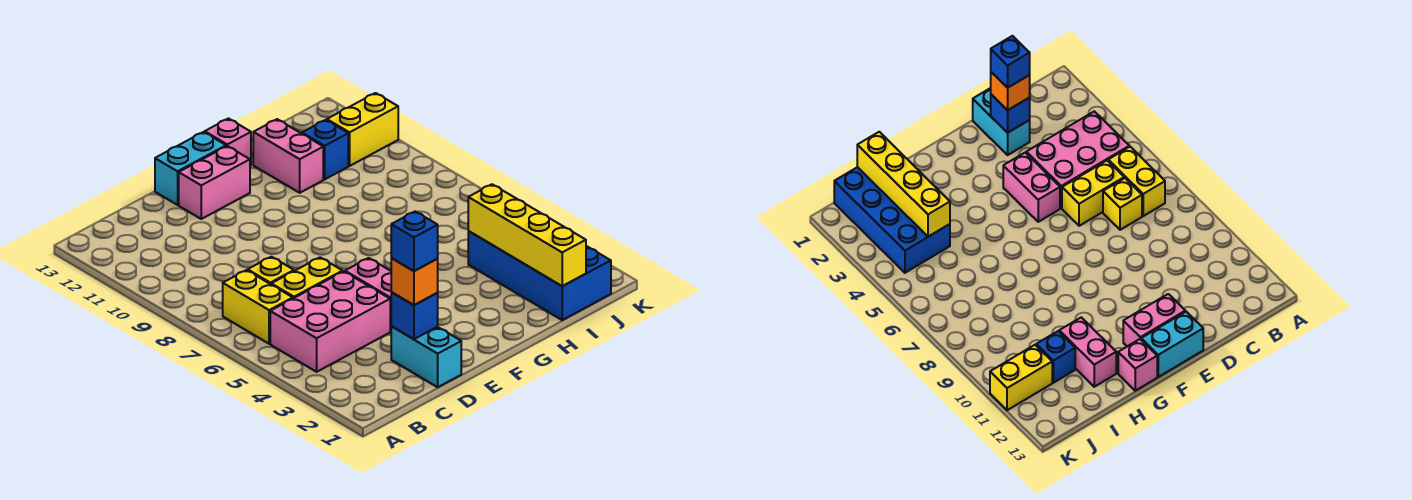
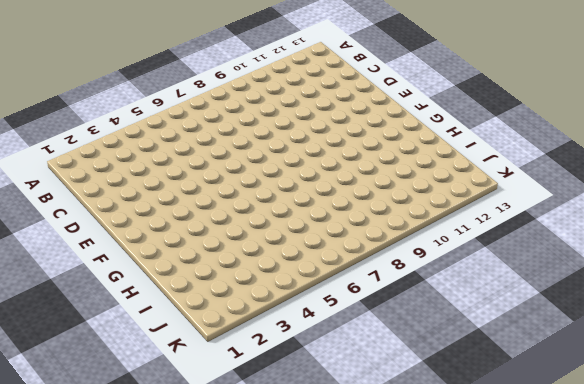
none -> pink 2x3 brick [270,271,390,372]
none -> yellow 1x2 brick [223,270,293,344]
none -> yellow 1x2 brick [271,257,343,298]

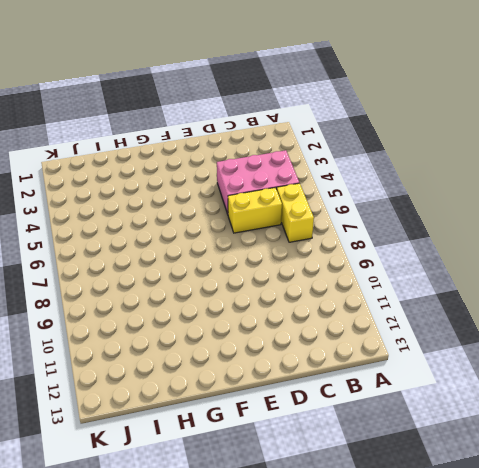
none -> yellow 1x1 brick [248,257,294,284]
none -> cyan 1x2 brick [391,326,461,387]
none -> pink 1x2 brick [345,258,391,331]

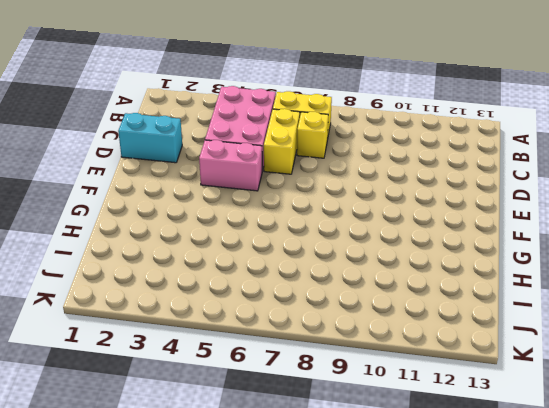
none -> pink 1x2 brick [179,146,250,219]
none -> cyan 1x2 brick [155,132,226,205]
none -> pink 1x1 brick [205,119,251,166]

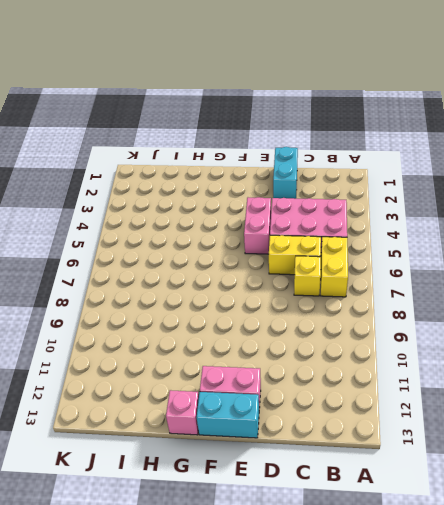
none -> pink 1x2 brick [253,119,323,193]
none -> blue 2x4 brick [468,231,611,320]
none -> blue 1x1 brick [302,120,348,179]

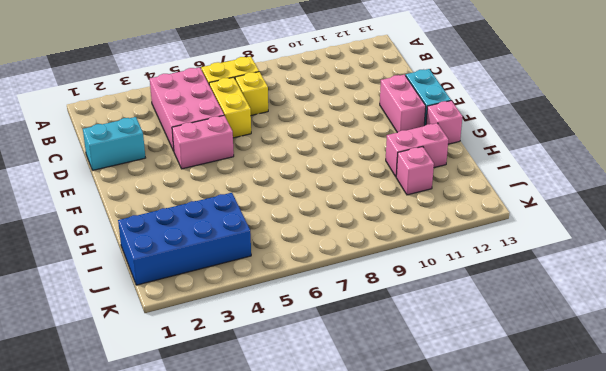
pink 1x1 brick [396,147,434,195] -> blue 1x1 brick [302,120,348,179]
none -> yellow 1x2 brick [327,93,398,166]
none -> blue 1x1 brick [391,292,438,339]
none -> yellow 1x4 brick [468,184,586,286]

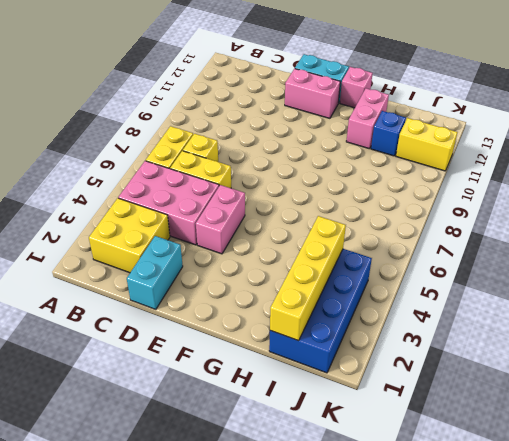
yellow 2x2 brick [89,198,170,273] -> none
none -> blue 1x1 brick [391,292,438,339]
none -> orange 1x1 brick [391,258,438,305]
none -> blue 1x1 brick [391,212,438,271]

